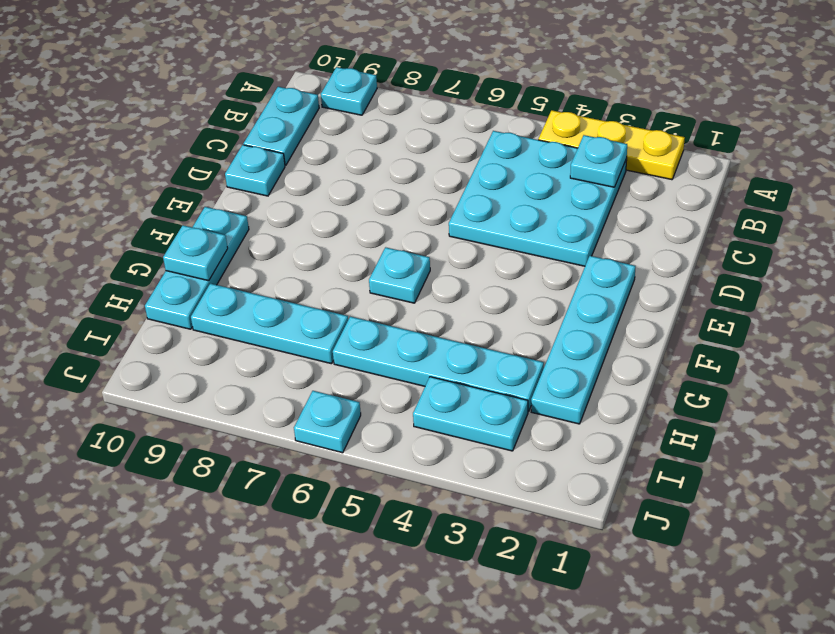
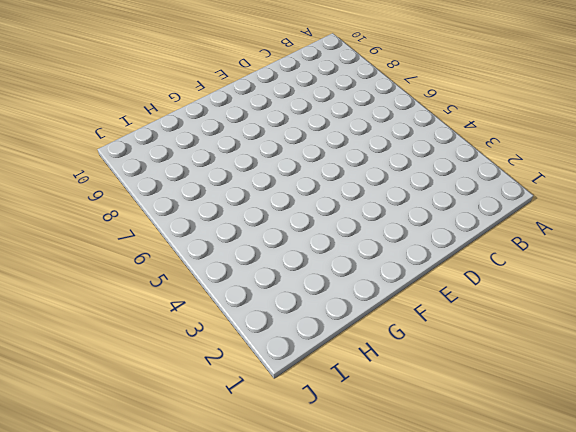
none -> yellow 1x3 plate [538,110,685,180]
none -> cyan 1x1 plate [321,67,377,115]
none -> cyan 3x3 plate [449,131,627,266]

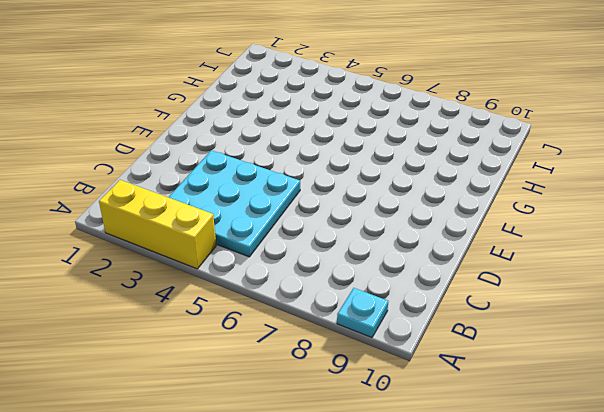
yellow 1x3 brick [99,180,216,269] -> yellow 1x3 plate [538,110,685,180]
none -> cyan 1x2 plate [243,87,319,165]
none -> cyan 1x1 plate [225,145,285,196]
none -> cyan 1x4 plate [531,256,636,424]

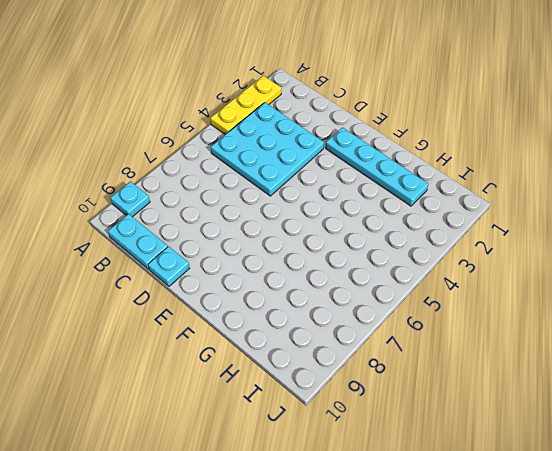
none -> cyan 1x1 plate [369,247,430,303]
none -> cyan 1x3 plate [145,207,249,329]
none -> cyan 1x4 plate [333,317,544,412]

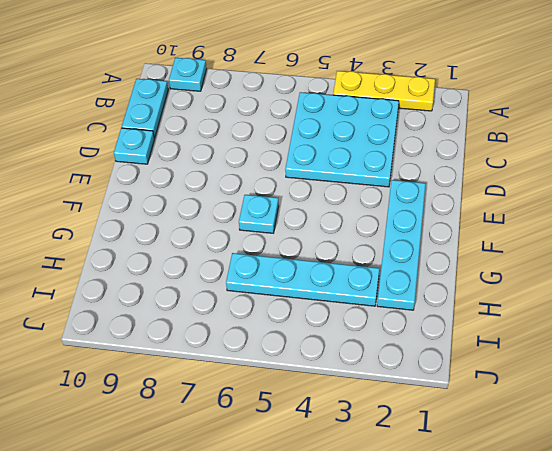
none -> cyan 1x3 plate [145,207,249,329]
none -> cyan 1x3 plate [191,283,348,364]
none -> cyan 1x2 plate [413,377,528,451]

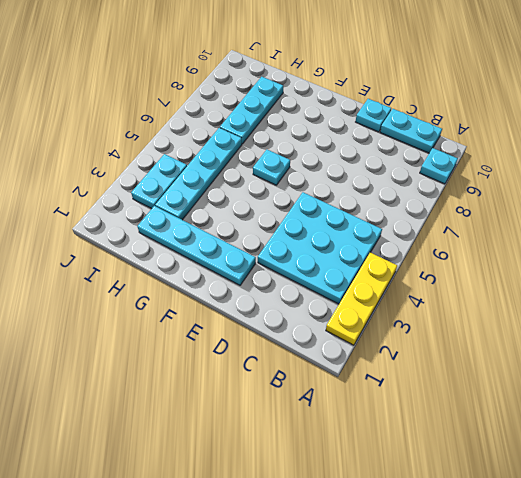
none -> cyan 1x3 plate [145,207,249,329]
none -> cyan 1x1 plate [294,391,361,453]
none -> cyan 1x1 plate [570,135,627,187]

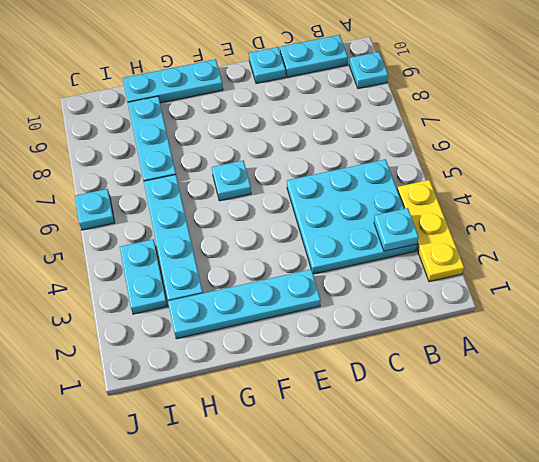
none -> cyan 1x1 plate [163,225,228,281]

